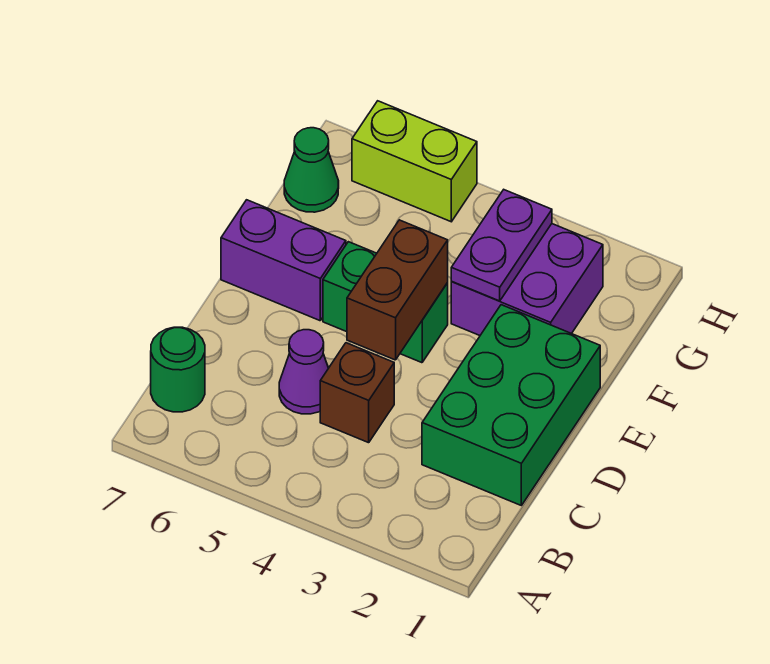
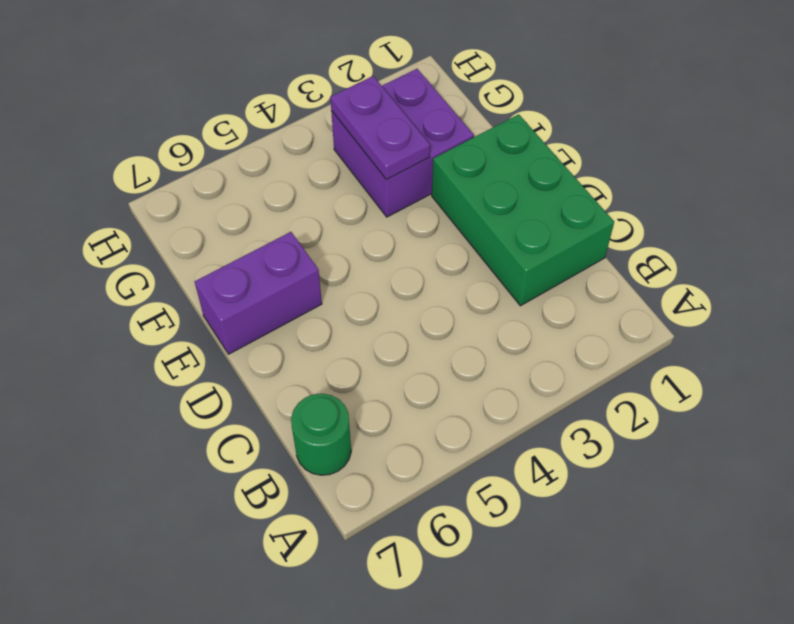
none -> brown 1x1 brick [320,343,394,443]
none -> purple 1x1 cone [279,330,328,414]

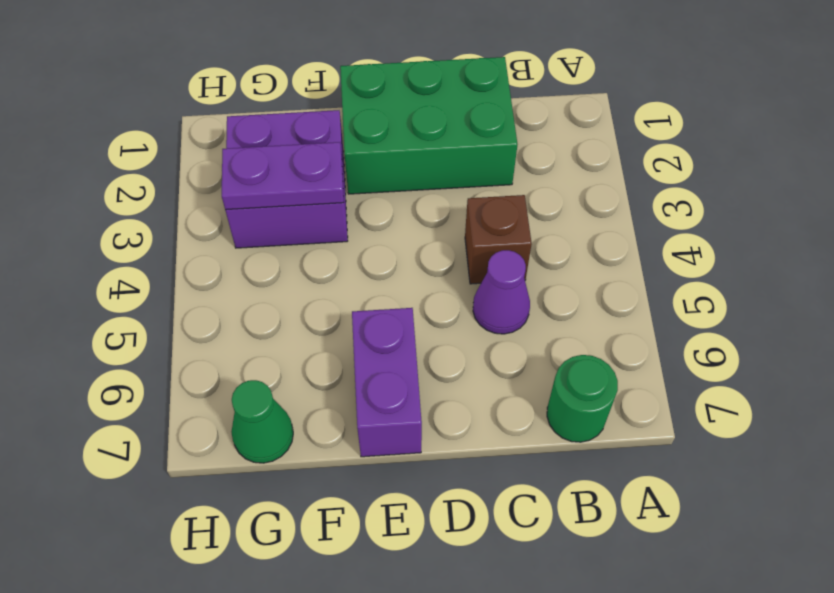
none -> green 1x2 brick [323,242,448,363]
none -> lime 1x2 brick [352,101,477,222]

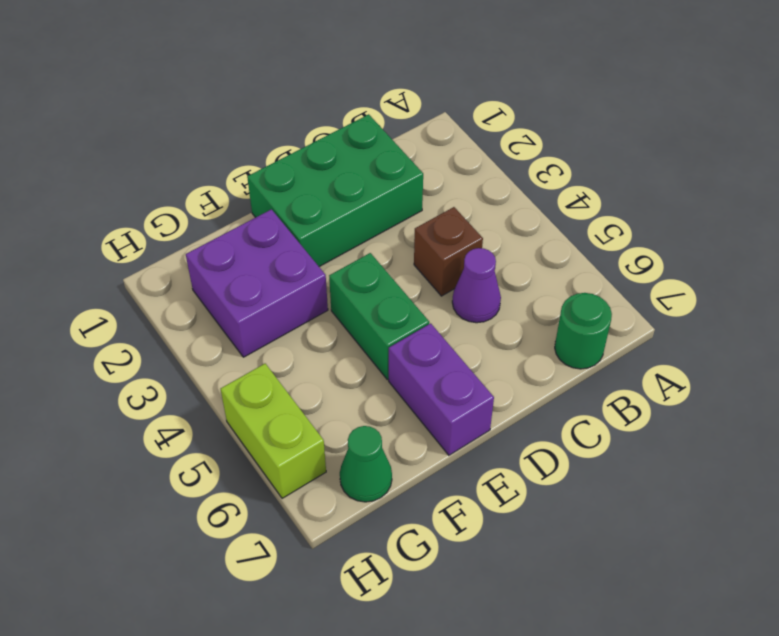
none -> brown 1x2 brick [347,220,448,360]
none -> purple 1x2 plate [451,190,552,301]

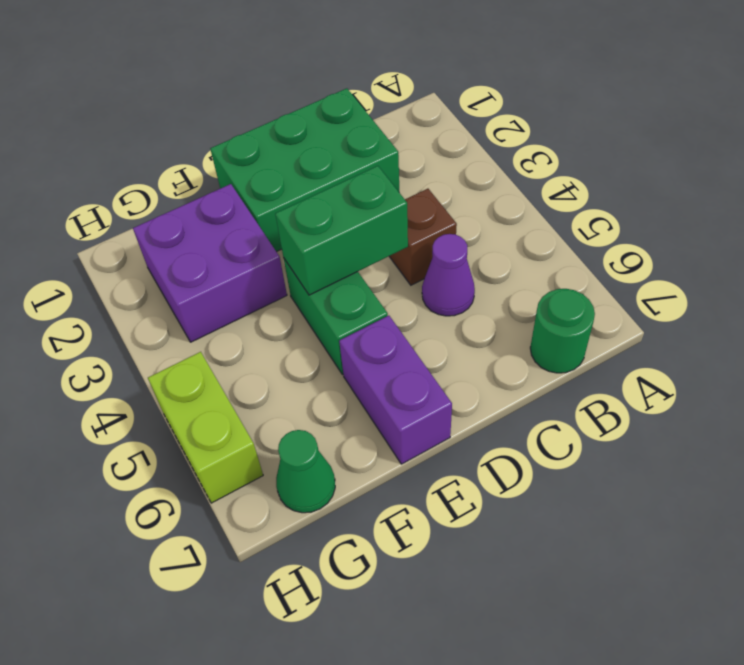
green 1x2 brick [275,166,408,295] -> brown 1x2 brick [347,220,448,360]
none -> purple 1x2 plate [451,190,552,301]

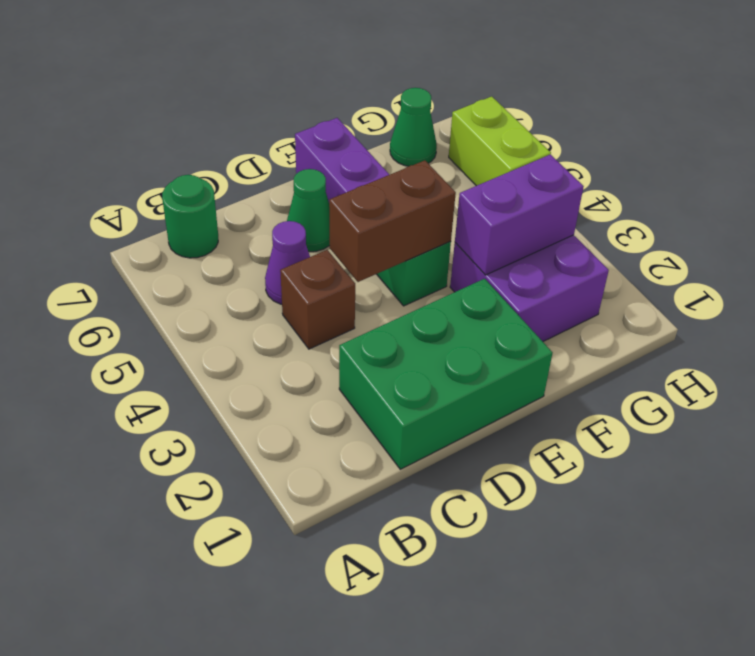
green 1x1 cone [287,169,330,252] -> none
purple 1x2 brick [455,154,584,275] -> purple 1x2 plate [451,190,552,301]

